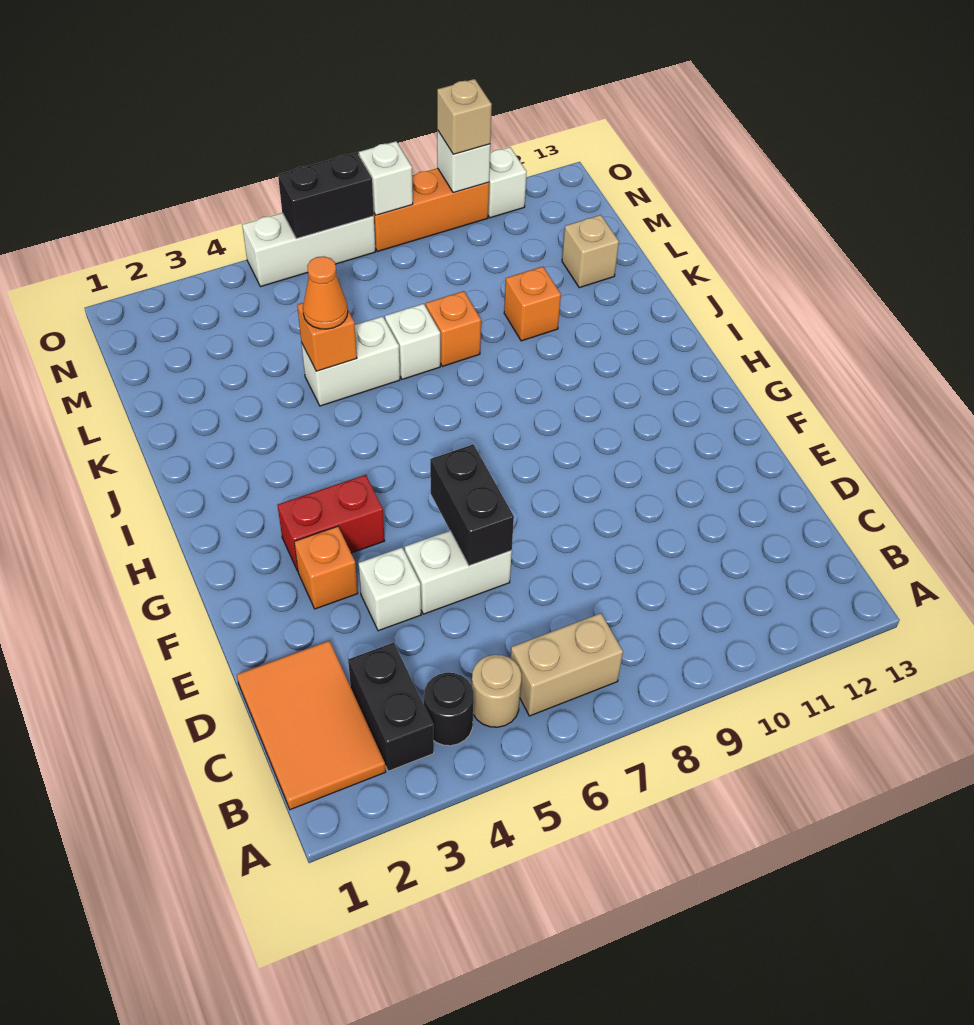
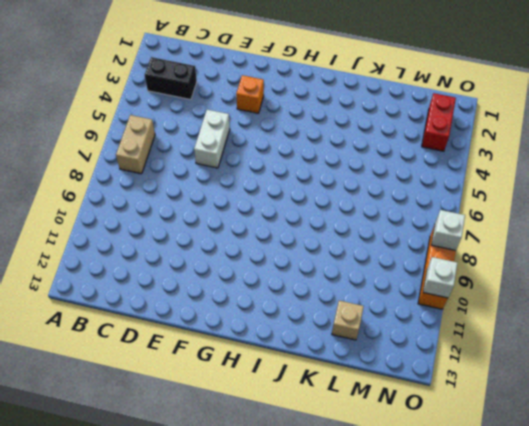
red 1x2 brick [422,93,456,151] -> red 1x2 brick moved to [278,475,385,571]
none -> orange 2x3 tile [237,641,386,810]
none -> black 1x1 round brick [424,673,474,746]
none -> tan 1x1 round brick [472,655,521,727]

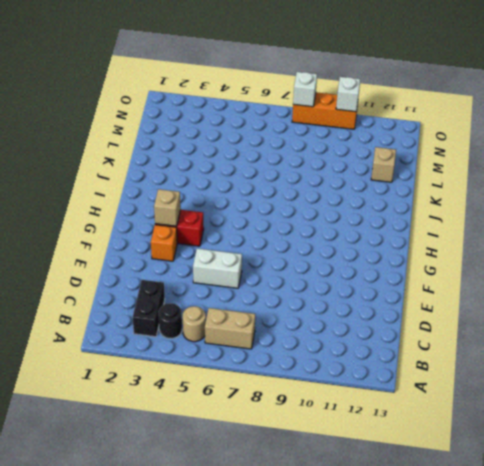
tan 1x1 brick [154,189,181,226] -> tan 1x1 brick moved to [437,79,492,154]
none -> orange 2x3 tile [237,641,386,810]
none -> white 1x1 brick [358,548,421,631]
none -> white 1x2 brick [301,316,400,406]

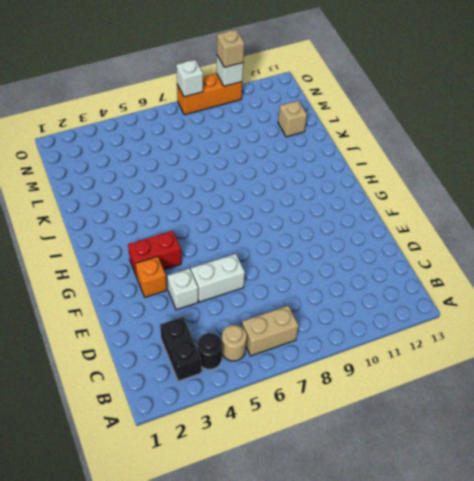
none -> orange 2x3 tile [237,641,386,810]
none -> white 1x2 brick [301,316,400,406]
none -> white 1x1 brick [385,304,440,379]

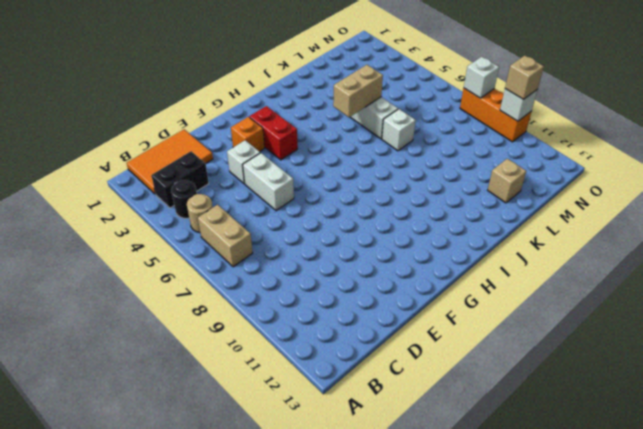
tan 1x2 brick [333,65,383,117] -> orange 1x1 brick [297,303,357,371]
none -> orange 1x1 brick [426,291,481,366]
none -> orange 1x1 brick [504,267,561,341]
none -> white 1x3 brick [242,213,375,287]

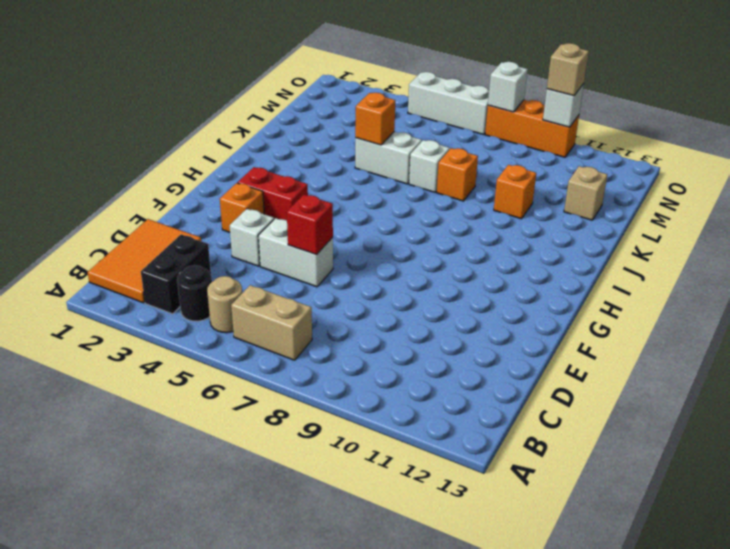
red 1x1 brick [287,195,333,255] -> black 1x2 brick [430,444,514,566]
none -> white 1x1 brick [488,147,527,218]
none -> black 1x2 brick [278,152,374,239]
none -> orange 1x1 cone [303,256,348,329]

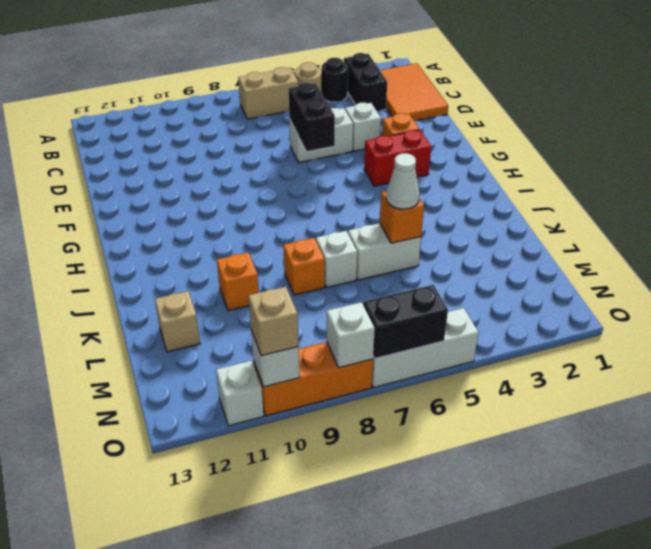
white 1x1 cone [386,153,419,209] -> orange 1x1 cone [303,256,348,329]

